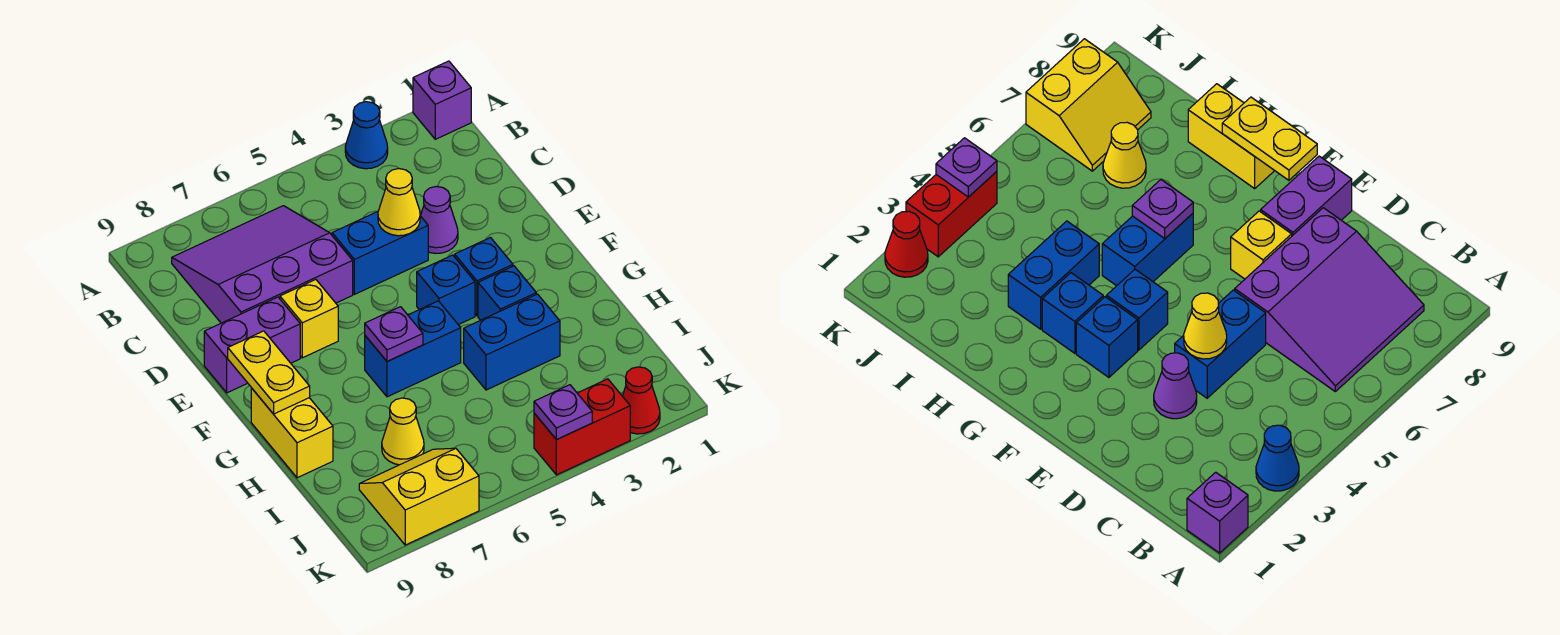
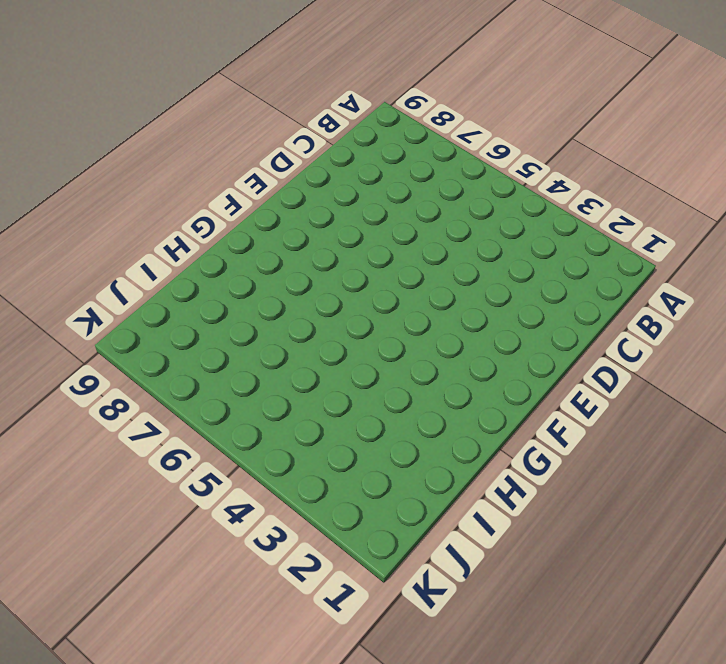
none -> purple 1x1 brick [413,61,471,139]
none -> blue 1x1 cone [345,102,388,169]
none -> purple 3x3 slope [172,206,353,323]

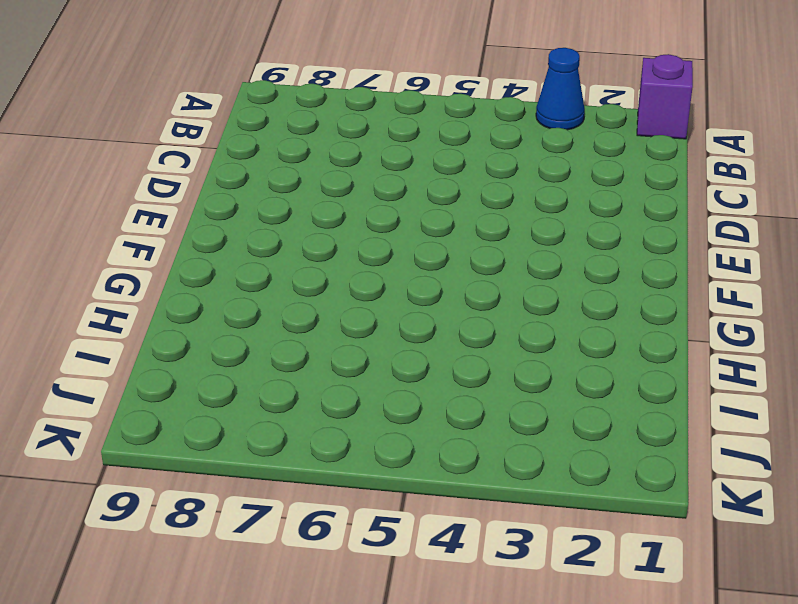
none -> purple 3x3 slope [172,206,353,323]
none -> purple 1x1 cone [420,186,458,253]
none -> blue 1x2 brick [332,212,428,294]

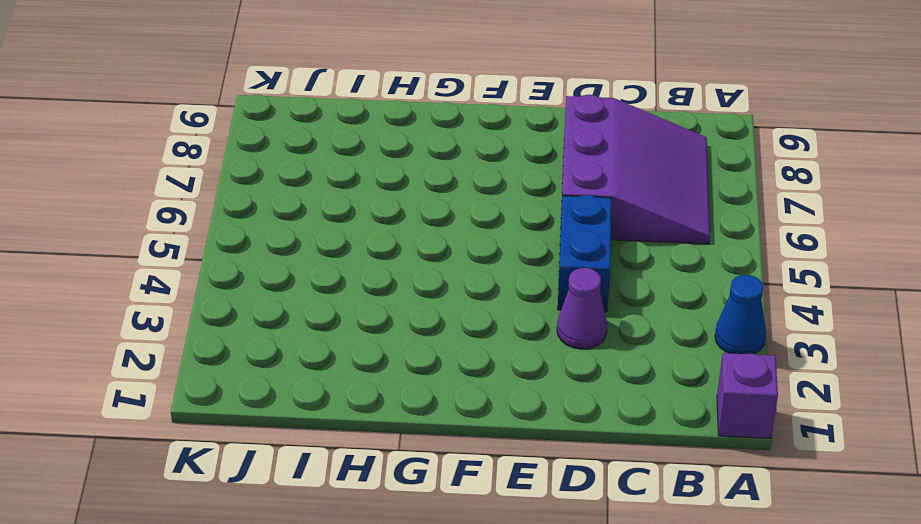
none -> yellow 1x1 brick [280,280,338,358]
none -> purple 1x2 brick [204,297,300,393]
none -> blue 1x1 brick [455,238,513,316]

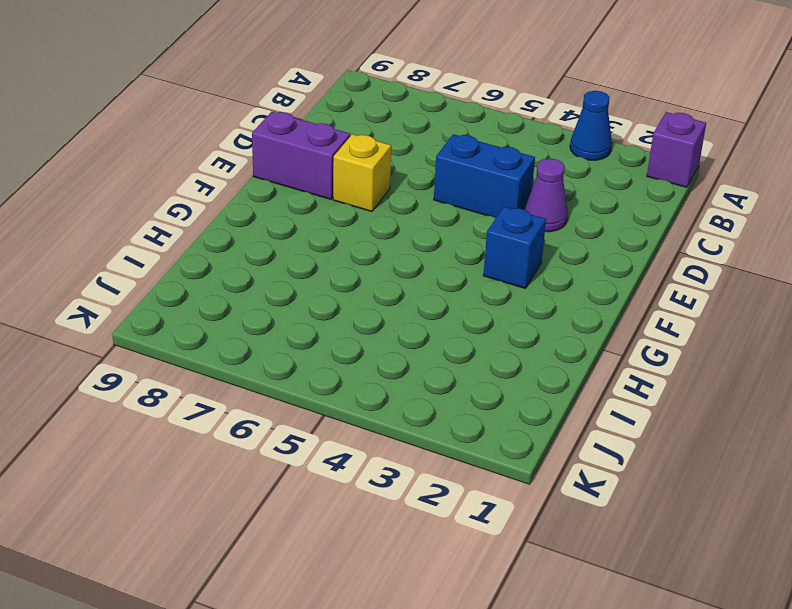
none -> purple 3x3 slope [172,206,353,323]
none -> blue 1x1 brick [417,255,475,325]
none -> blue 1x1 brick [478,266,536,320]

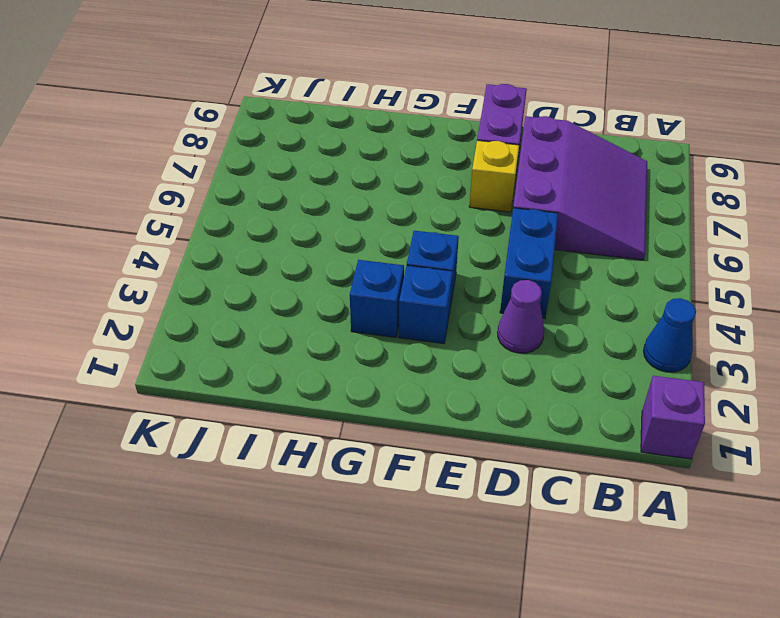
none -> blue 1x2 brick [365,301,461,397]
none -> yellow 1x2 brick [251,388,333,478]
none -> blue 1x2 brick [464,294,560,390]

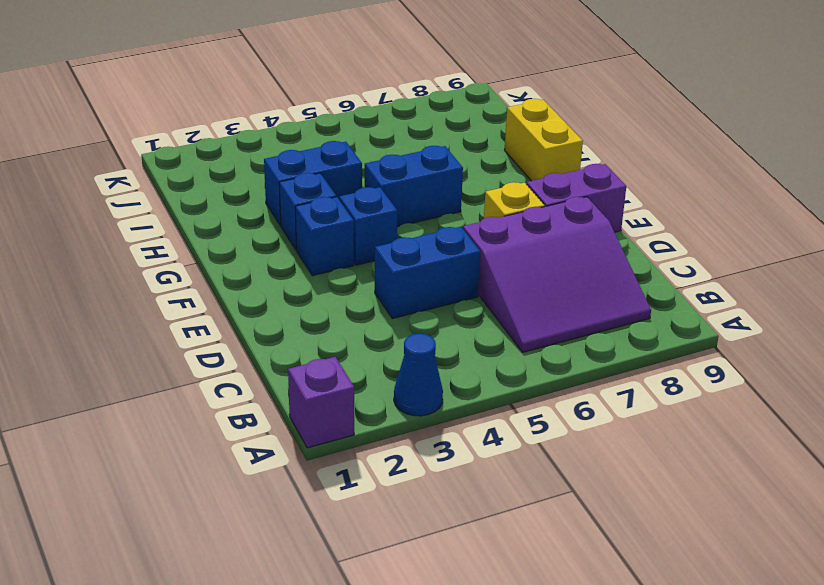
none -> purple 1x1 cone [420,186,458,253]
none -> yellow 1x1 cone [382,398,424,465]
none -> yellow 2x2 slope [359,448,479,545]

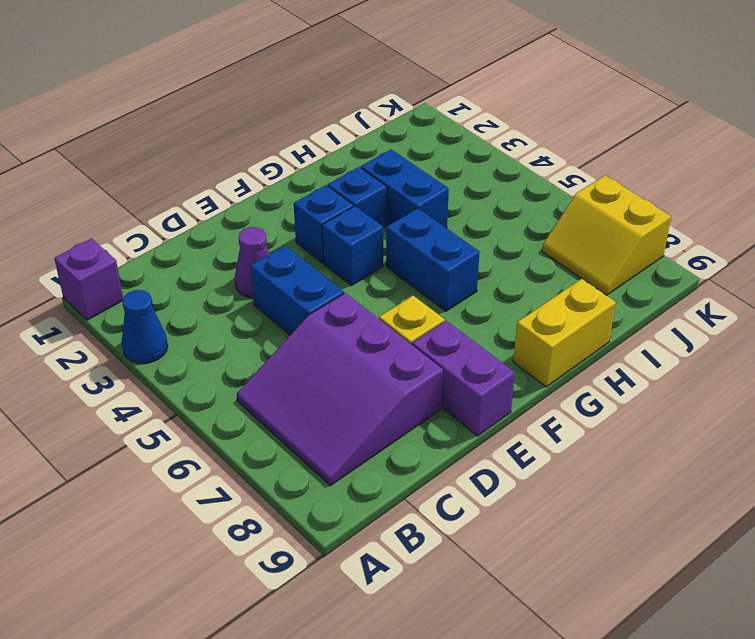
none -> yellow 1x1 cone [382,398,424,465]
none -> red 1x1 cone [623,367,660,434]
none -> red 1x2 brick [534,379,630,475]

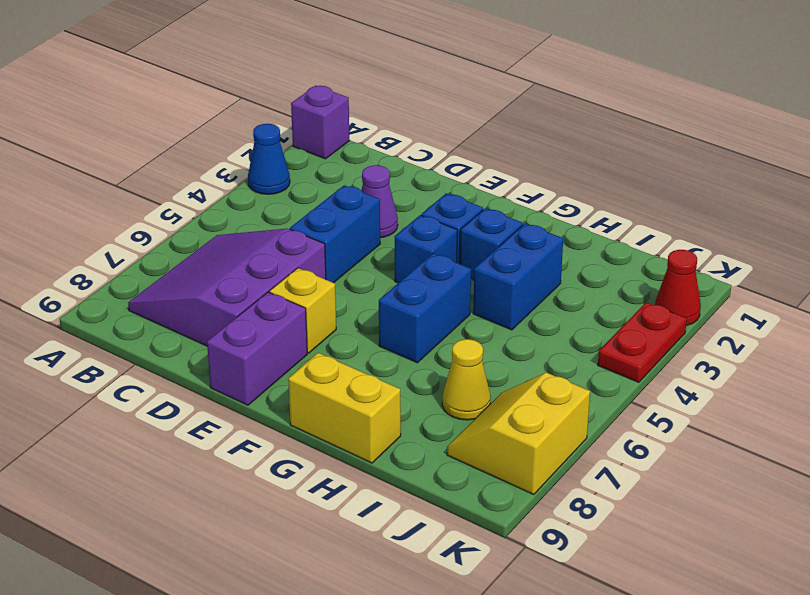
red 1x2 plate [598,302,687,382] -> red 1x2 brick [534,379,630,475]
none -> yellow 1x1 cone [378,169,420,236]
none -> yellow 1x2 plate [228,331,310,414]
none -> purple 1x1 plate [365,307,423,362]

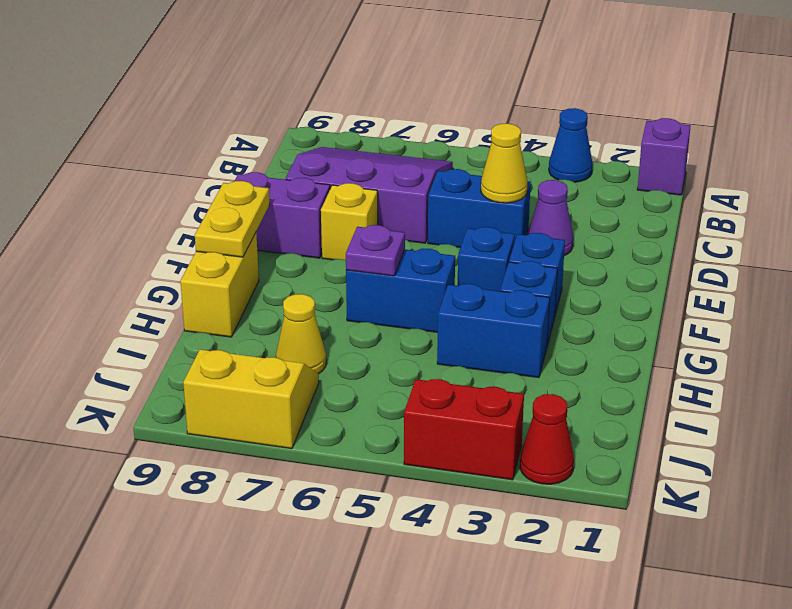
none -> purple 1x1 plate [534,385,592,440]

